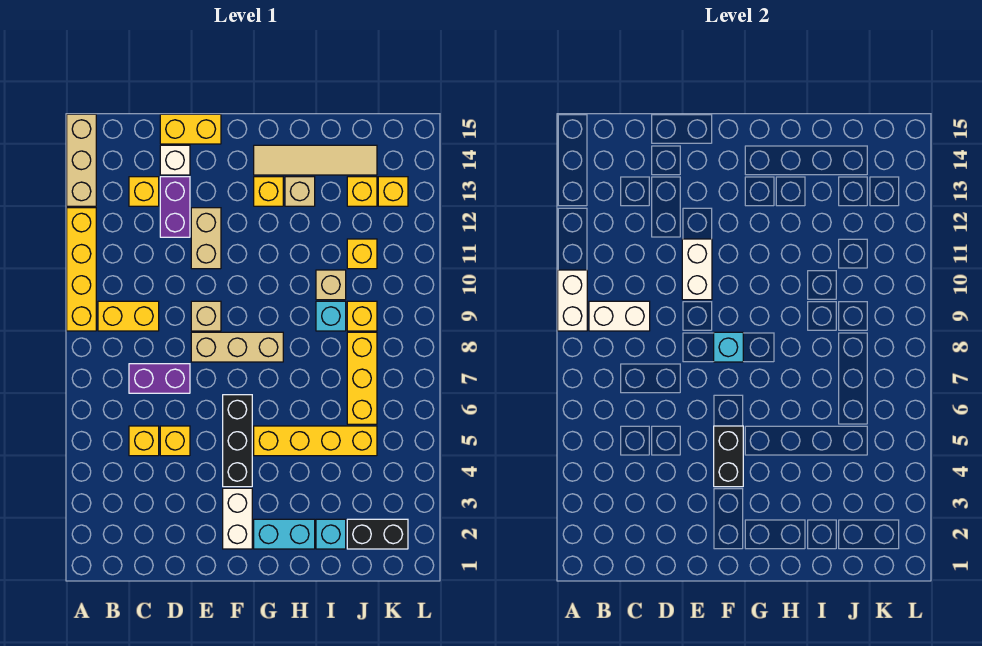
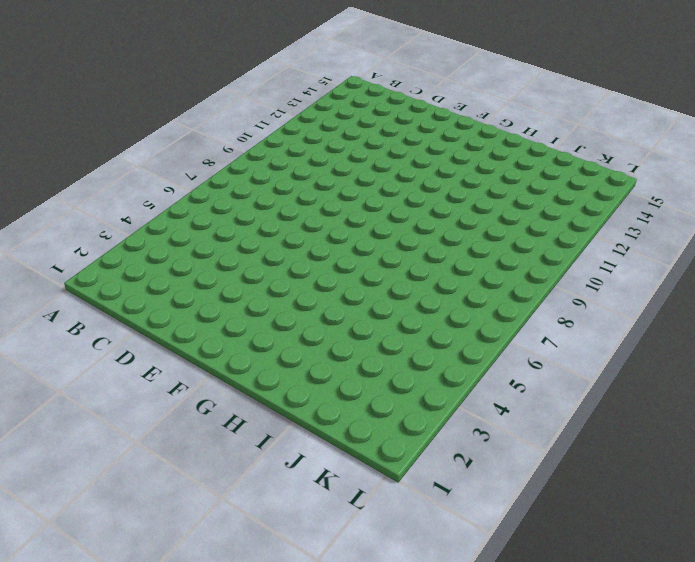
none -> yellow 1x4 brick [67,208,96,331]
none -> tan 1x3 brick [67,114,96,206]
none -> yellow 1x2 brick [98,301,159,331]
none -> yellow 1x1 brick [129,426,159,456]

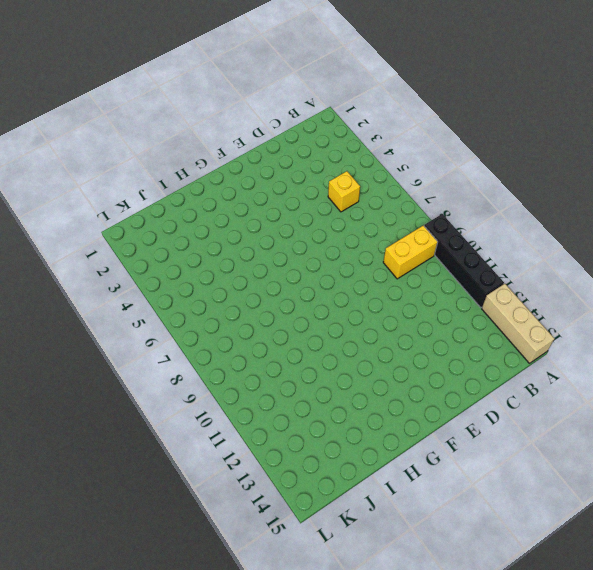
black 1x4 brick [424,214,504,308] -> yellow 1x4 brick [67,208,96,331]
none -> purple 1x2 brick [129,364,190,393]
none -> yellow 1x1 brick [129,177,159,206]
none -> yellow 1x1 brick [160,426,190,456]
none -> purple 1x2 brick [160,177,190,237]

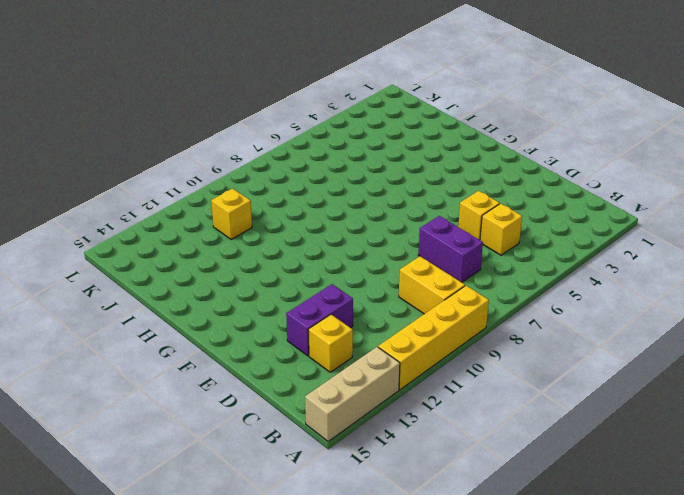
none -> white 1x1 brick [160,145,190,175]
none -> yellow 1x2 brick [160,114,221,144]
none -> tan 1x3 brick [191,332,283,362]
none -> tan 1x1 brick [191,301,221,331]

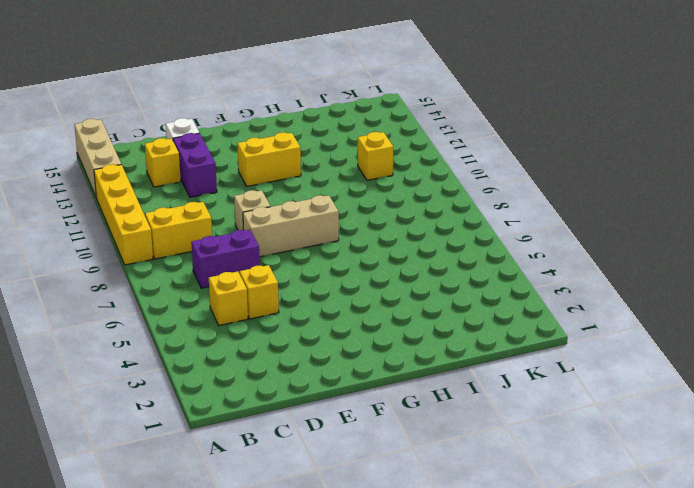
yellow 1x2 brick [237,132,301,186] -> yellow 1x2 brick moved to [160,114,221,144]
none -> tan 1x2 brick [191,208,221,269]
none -> white 1x2 brick [223,488,252,549]
none -> black 1x3 brick [223,395,252,487]
none -> cyan 1x2 brick [254,519,315,549]

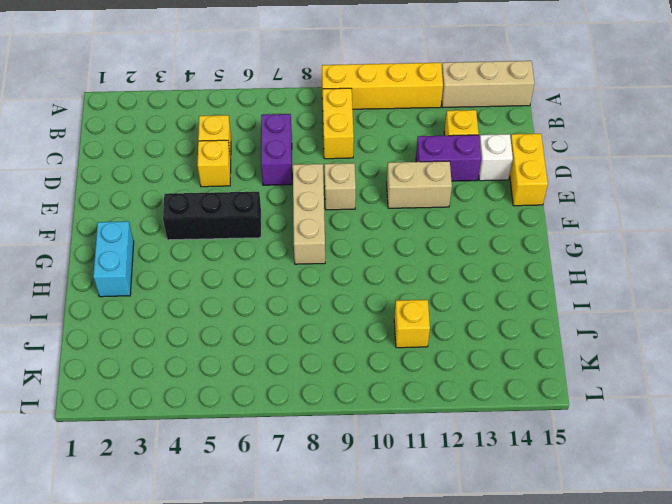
none -> white 1x2 brick [223,488,252,549]
none -> yellow 1x4 brick [254,426,377,456]
none -> yellow 1x1 brick [254,177,283,206]
none -> tan 1x4 tile [254,145,377,175]

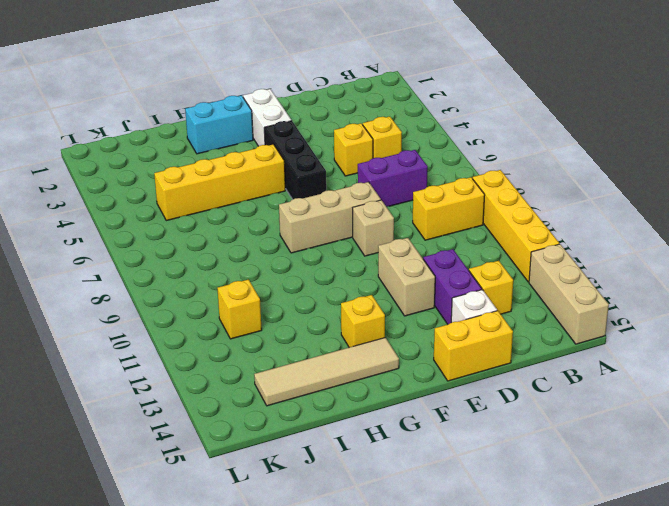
none -> tan 1x1 brick [285,177,315,206]
none -> cyan 1x1 brick [316,519,346,549]
none -> cyan 1x1 brick [316,301,346,331]
none -> tan 1x1 brick [316,270,346,300]

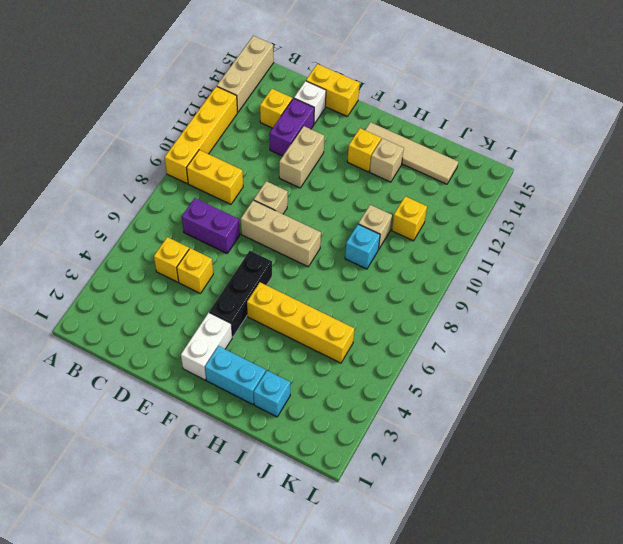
none -> black 1x2 brick [347,519,408,549]
none -> yellow 1x3 brick [347,332,377,424]
none -> yellow 1x1 brick [347,301,377,331]
none -> yellow 1x1 brick [347,177,377,206]

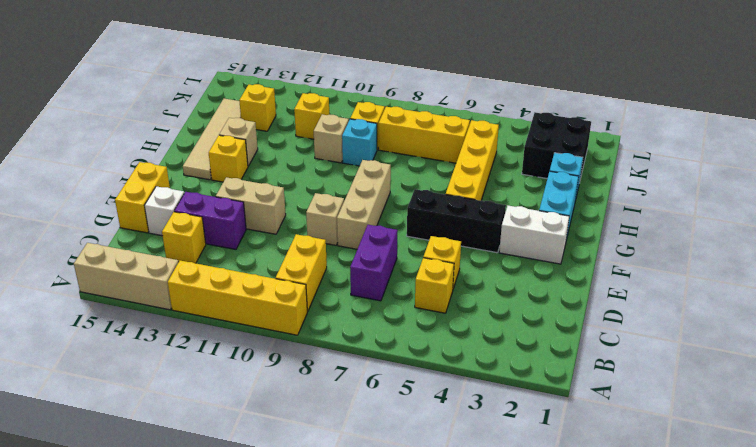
black 2x2 brick [522,112,591,179] -> black 1x2 brick [347,519,408,549]
none -> yellow 1x1 brick [378,177,408,206]
none -> white 1x2 brick [558,270,587,331]
none -> white 1x2 brick [589,301,650,331]
none -> white 1x2 brick [682,239,712,300]

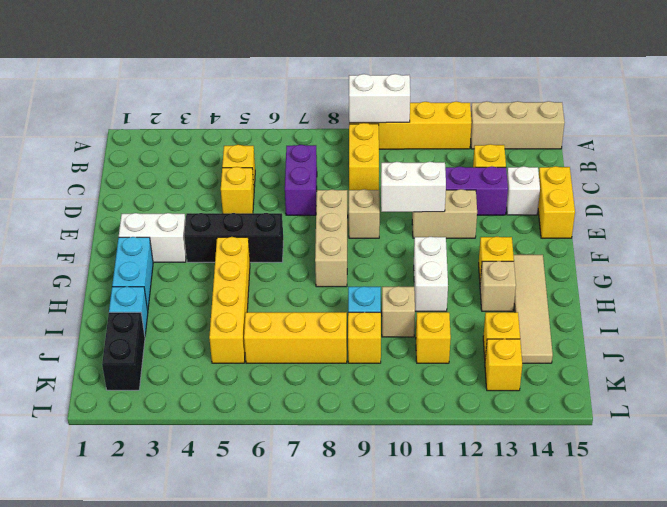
white 1x2 brick [414,237,448,311] -> white 1x2 brick moved to [589,301,650,331]
none -> black 1x2 brick [714,426,743,487]
none -> cyan 1x1 brick [714,332,743,362]

